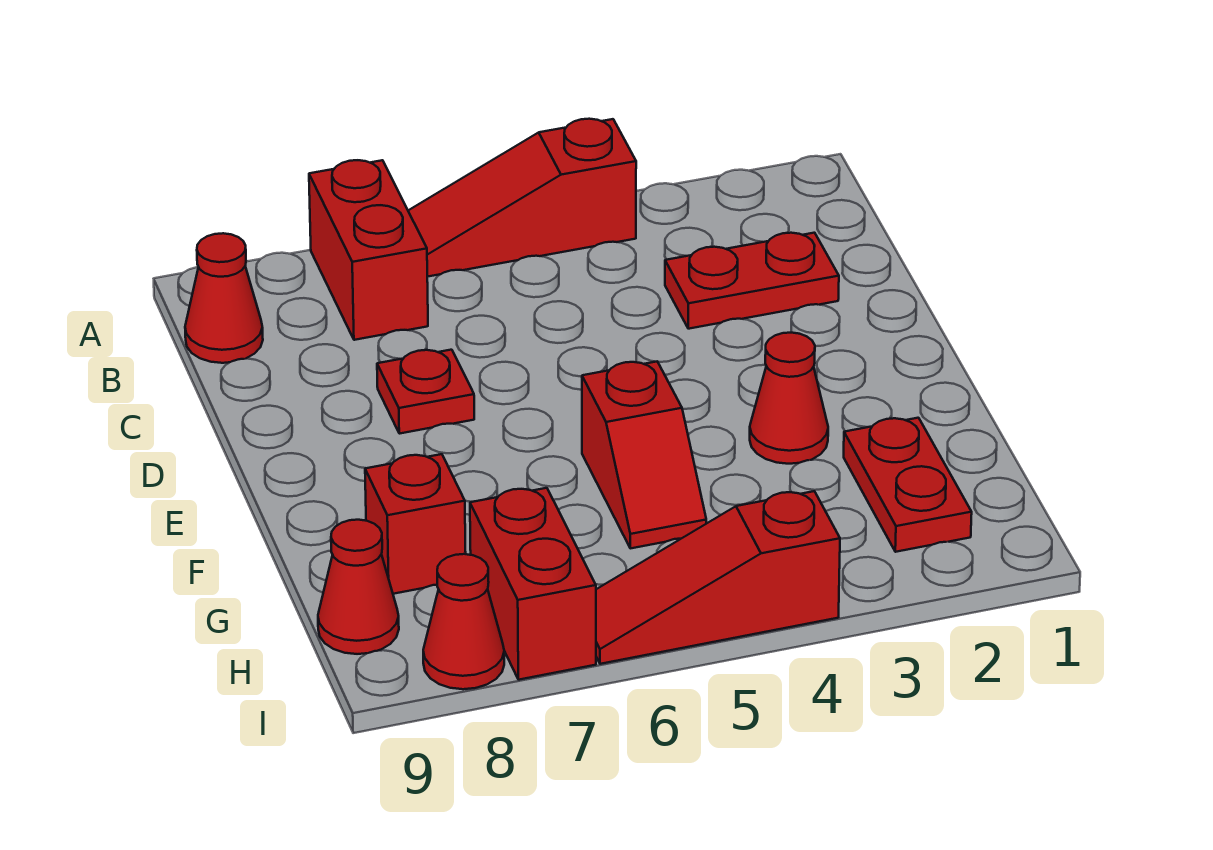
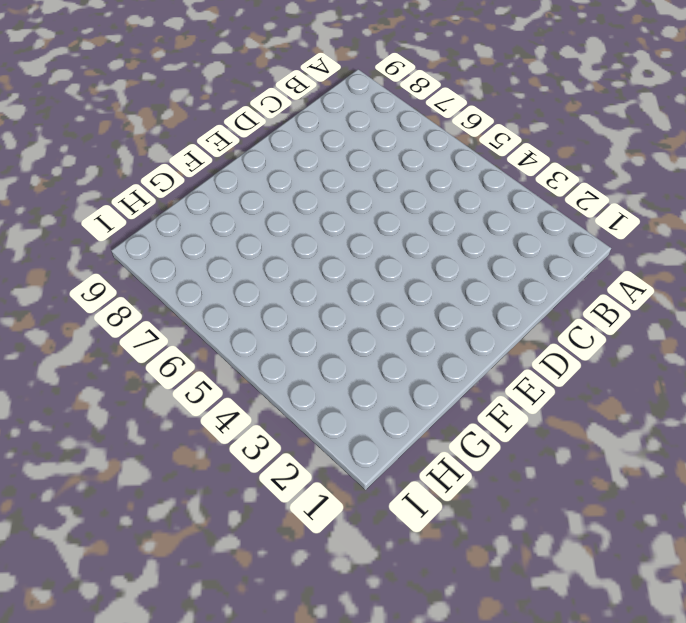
none -> red 1x3 slope [408,119,636,277]
none -> red 1x2 brick [309,160,428,340]
none -> red 1x1 cone [185,233,263,363]

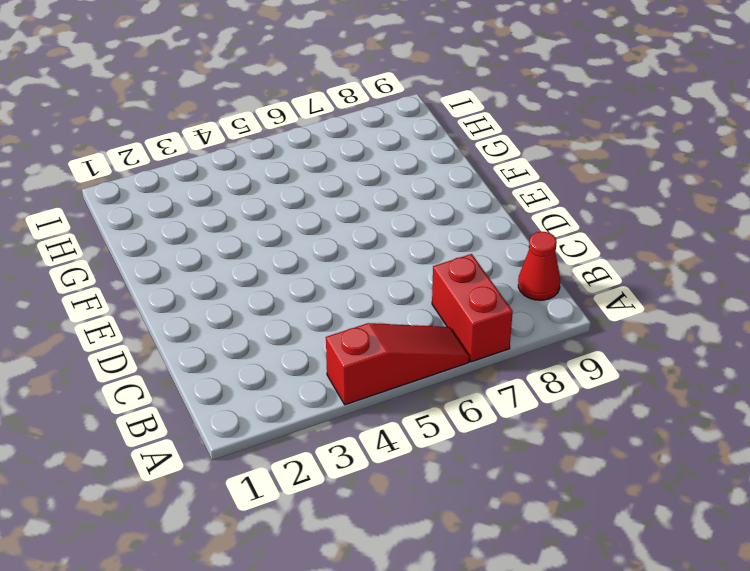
none -> red 1x2 plate [665,233,839,329]
none -> red 1x1 plate [377,350,474,434]
none -> red 1x1 cone [750,333,828,464]

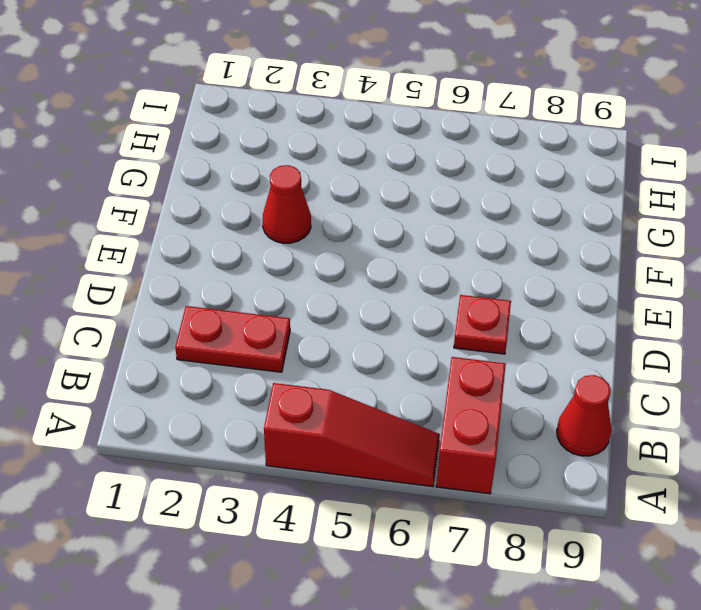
none -> red 1x2 slope [582,362,706,548]
none -> red 1x2 plate [844,418,972,552]
none -> red 1x1 brick [365,454,466,594]

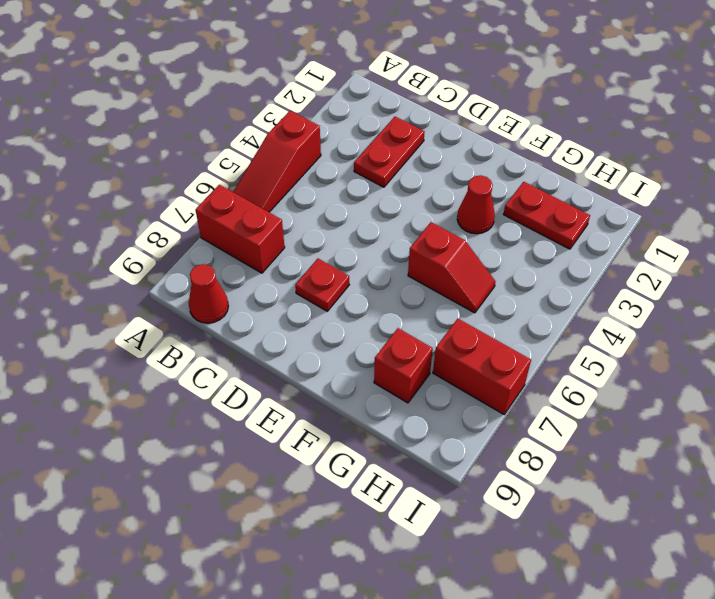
none -> red 1x1 cone [318,520,399,654]
none -> red 1x3 slope [596,491,840,664]
none -> red 1x1 cone [423,554,504,689]

